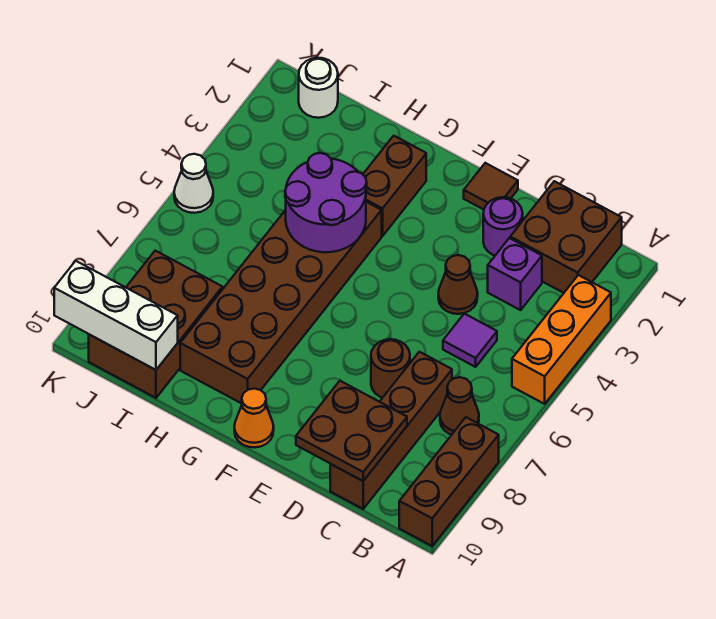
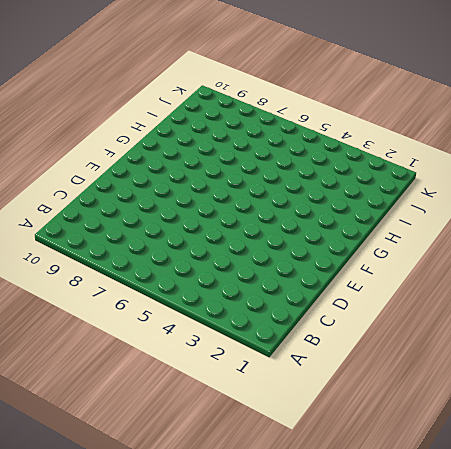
none -> orange 1x3 brick [512,275,611,404]
none -> brown 1x3 brick [399,417,499,546]
none -> brown 2x2 brick [510,181,622,293]

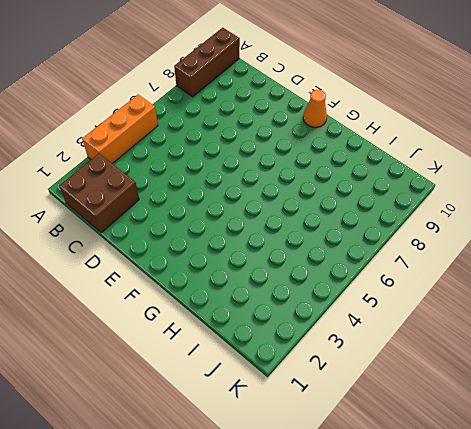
none -> brown 1x1 cone [440,377,479,435]
none -> purple 1x1 brick [488,238,542,310]
none -> purple 1x1 tile [443,314,497,367]

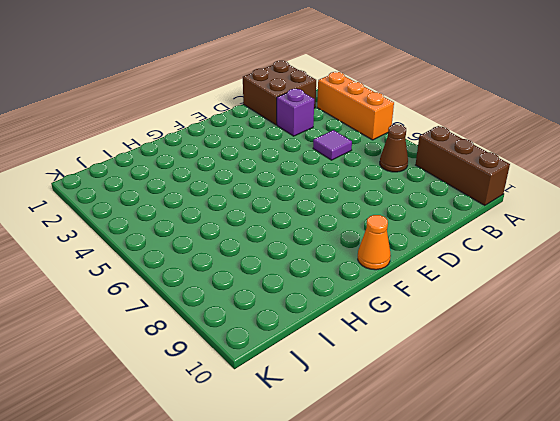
none -> brown 1x4 brick [330,352,452,509]
none -> purple 1x1 round brick [483,197,523,255]
none -> brown 1x1 cone [438,255,478,314]

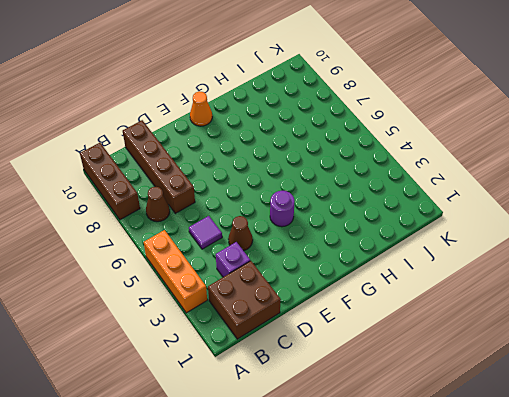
purple 1x1 round brick [270,191,295,227] -> purple 1x1 round brick moved to [483,197,523,255]
none -> brown 1x1 round brick [371,339,410,398]
none -> brown 1x1 tile [464,163,518,209]
none -> brown 1x2 brick [363,136,426,236]

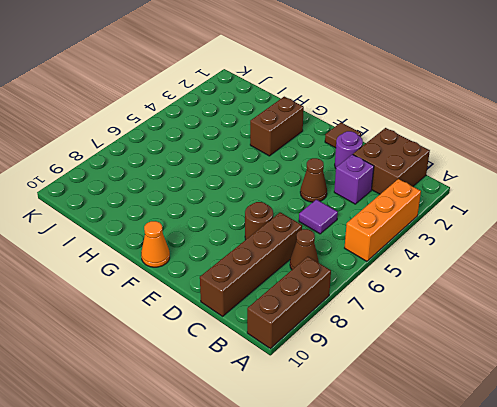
none -> brown 2x6 brick [180,202,382,404]
none -> brown 2x3 brick [89,251,223,398]
none -> white 1x1 round brick [299,58,338,118]

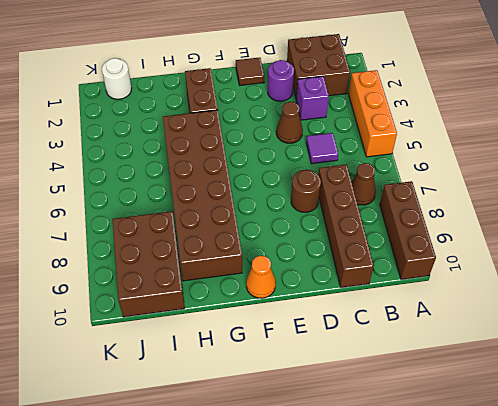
none -> white 1x1 cone [174,154,213,213]
none -> brown 2x2 plate [296,381,407,481]
none -> purple 2x2 round brick [285,153,367,252]

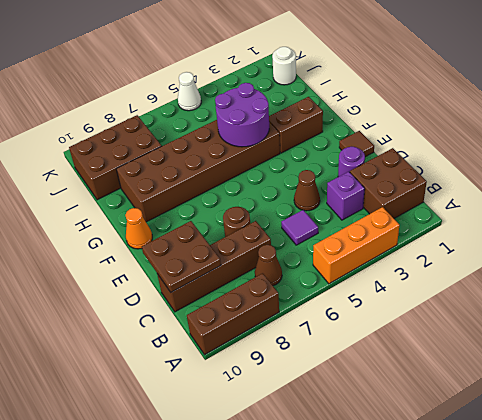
none -> white 1x3 brick [54,261,178,370]

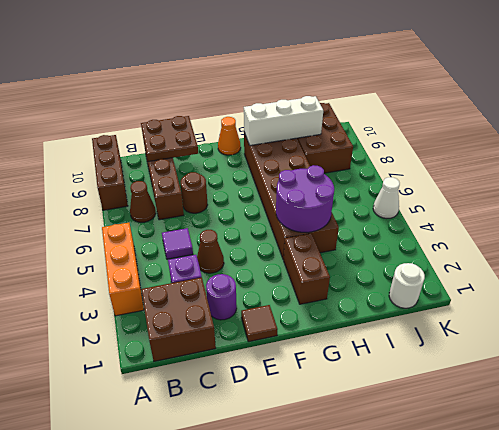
white 1x3 brick [244,96,323,145] -> white 1x3 brick moved to [54,261,178,370]

